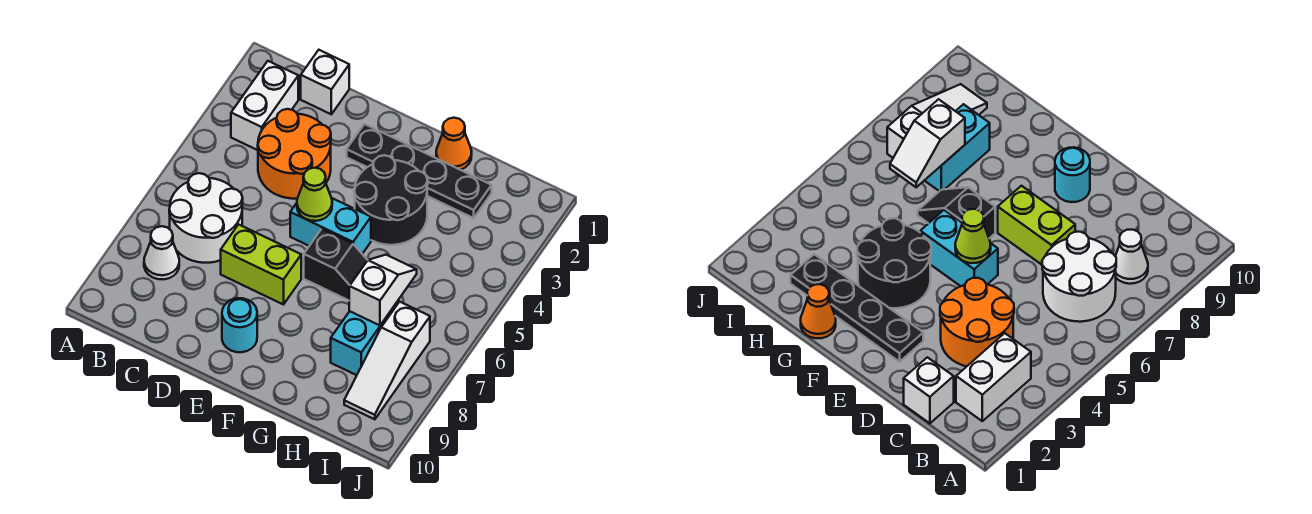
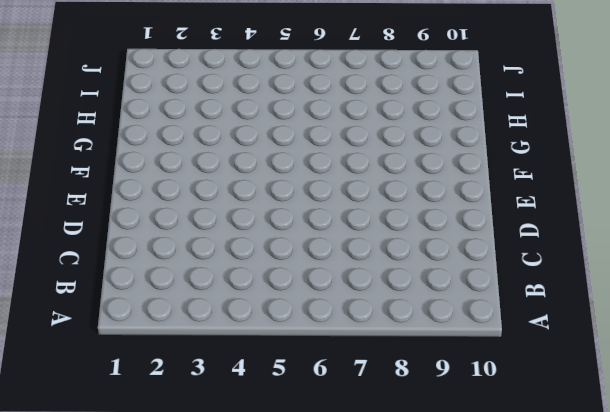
none -> white 1x2 brick [231,61,298,150]
none -> white 2x2 round brick [169,173,243,263]
none -> white 1x1 cone [144,226,179,280]

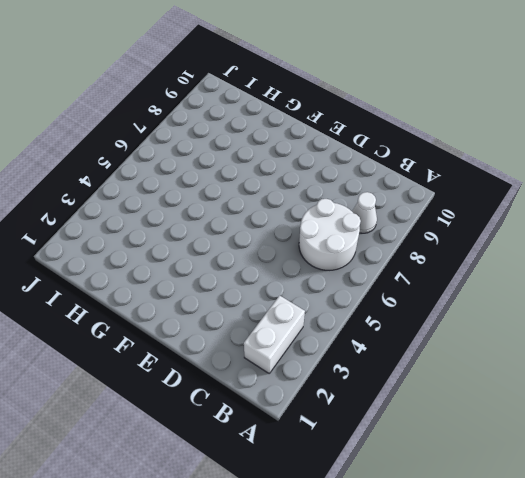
none -> white 1x1 brick [301,50,349,114]
none -> orange 2x2 round brick [258,109,331,199]
none -> lime 1x2 brick [221,224,301,305]

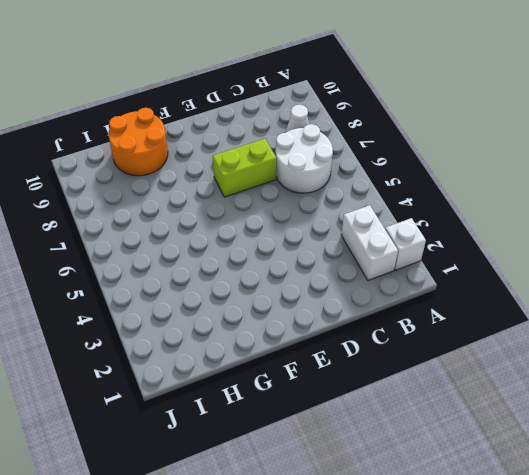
white 1x1 brick [385,218,426,270] -> white 1x1 brick moved to [301,50,349,114]
orange 2x2 round brick [109,108,168,176] -> orange 2x2 round brick moved to [258,109,331,199]
none -> black 1x4 plate [347,124,492,218]
none -> cyan 1x2 brick [290,198,371,254]
none -> cyan 1x1 round brick [222,298,257,352]

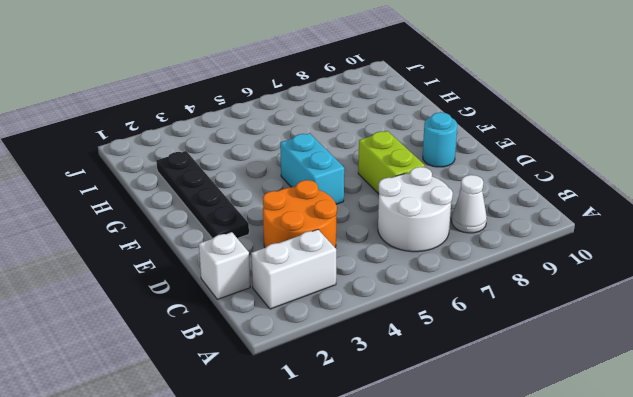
none -> black 2x2 round brick [354,155,428,245]
none -> black 1x2 slope [304,229,367,300]
none -> orange 1x1 cone [436,118,472,170]

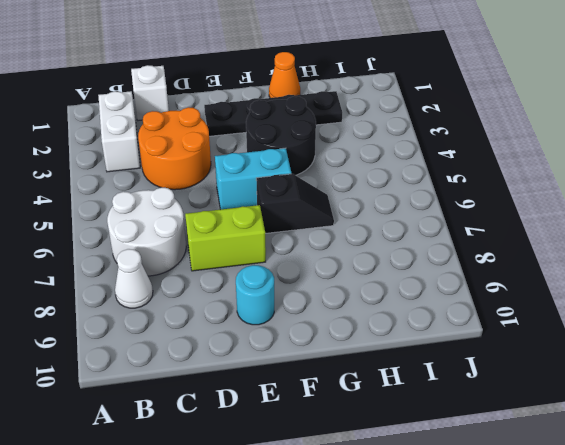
none -> cyan 1x2 brick [331,301,398,375]
none -> white 1x3 slope [344,302,430,419]
none -> lime 1x1 cone [297,168,332,221]

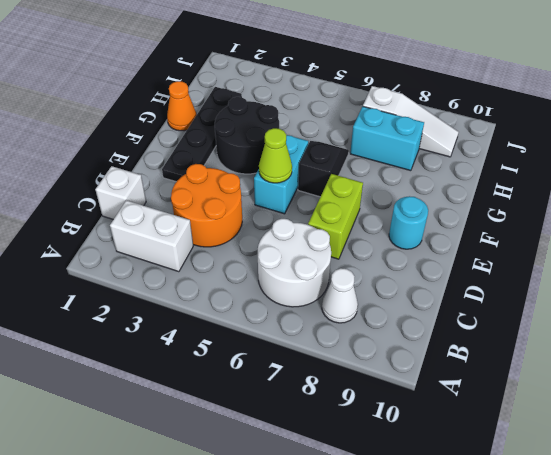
none -> white 1x2 slope [349,255,417,325]

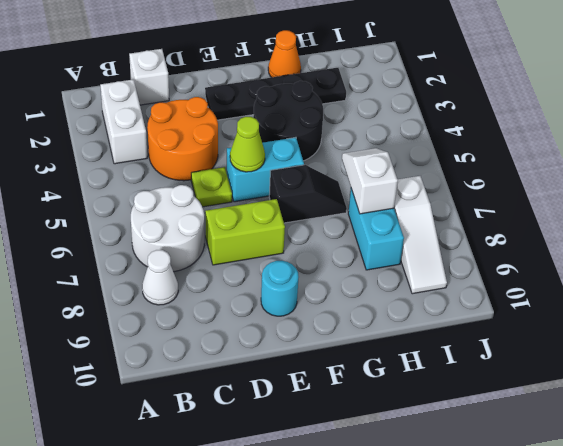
lime 1x1 plate [191,167,232,207] -> none

